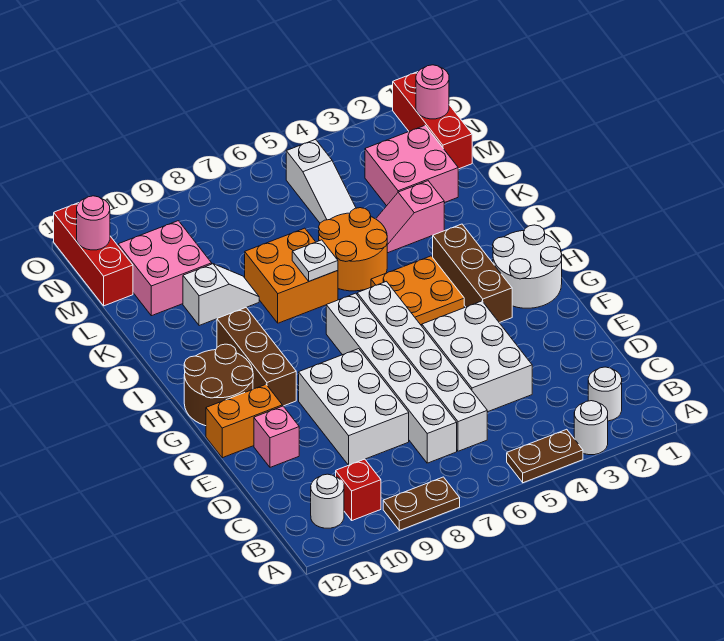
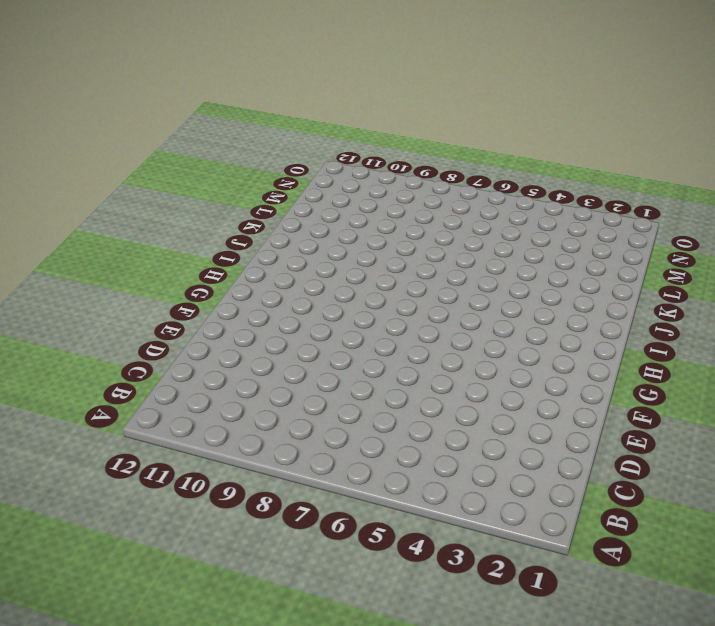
none -> white 1x1 round brick [574,401,608,455]
none -> brown 1x2 plate [507,429,583,483]
none -> brown 1x2 plate [383,477,460,530]

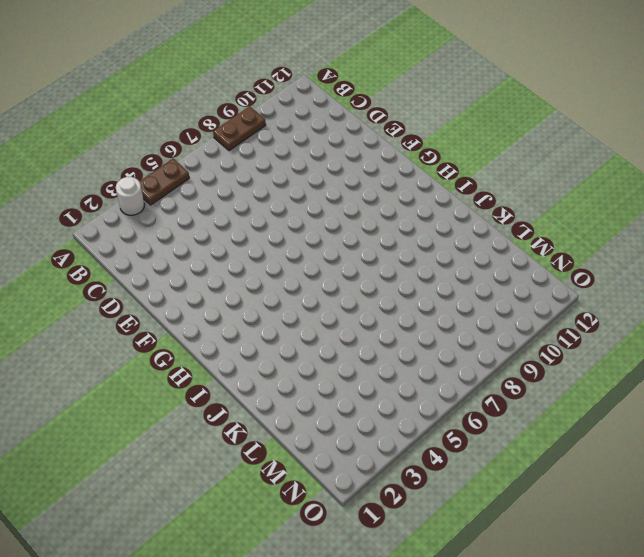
none -> white 1x1 round brick [588,367,622,421]
none -> red 1x1 brick [336,459,381,520]
none -> white 1x1 round brick [311,474,344,528]

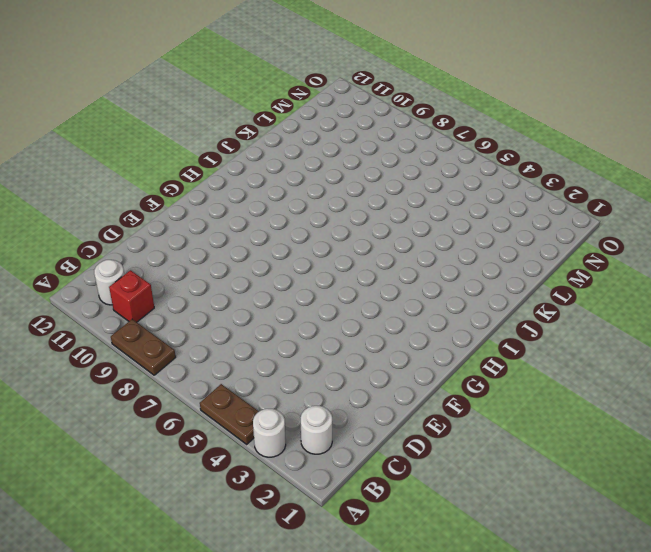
none -> white 1x6 brick [357,281,487,451]
none -> white 1x6 brick [326,293,457,463]
none -> white 2x3 brick [422,301,532,412]

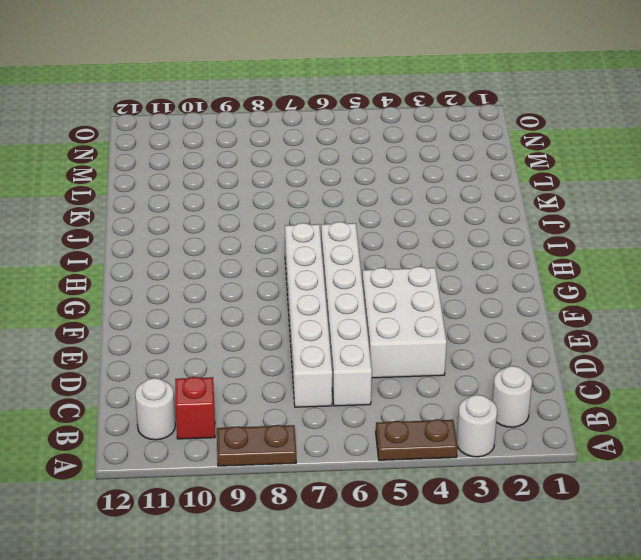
none -> white 2x3 brick [299,349,409,465]
none -> pink 1x1 brick [254,406,299,467]
none -> orange 1x2 brick [206,385,282,458]

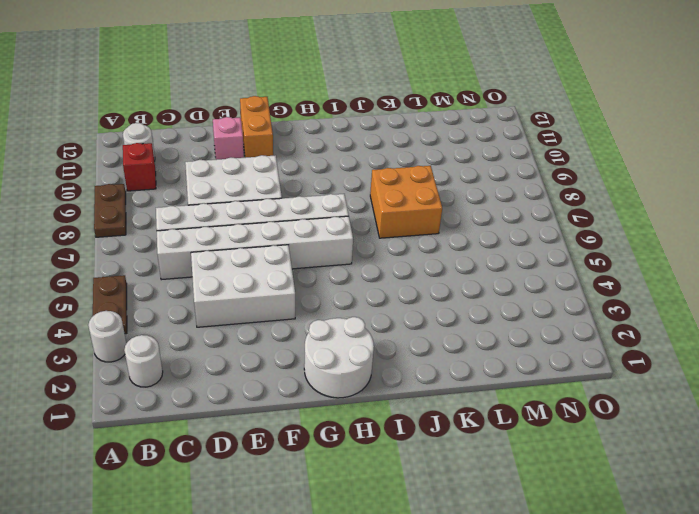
none -> brown 1x3 brick [433,224,512,323]
none -> brown 1x3 brick [217,308,296,406]
none -> brown 2x2 round brick [184,344,253,426]

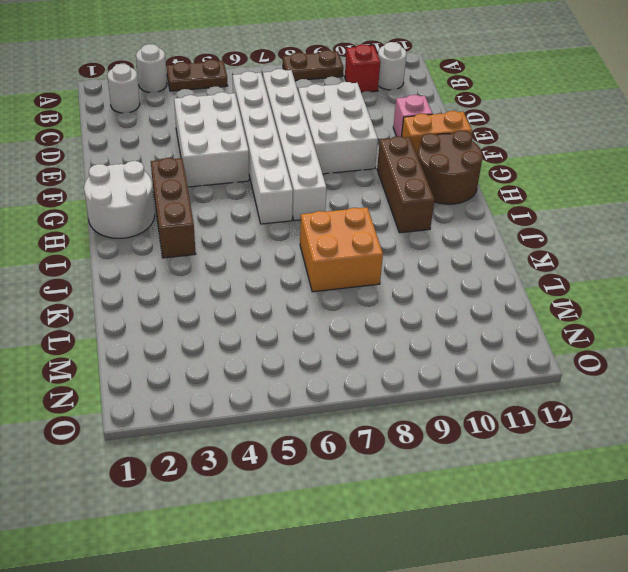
none -> orange 2x2 plate [371,256,464,325]
none -> orange 2x2 round brick [319,208,387,291]
none -> pink 1x2 slope [376,181,444,253]

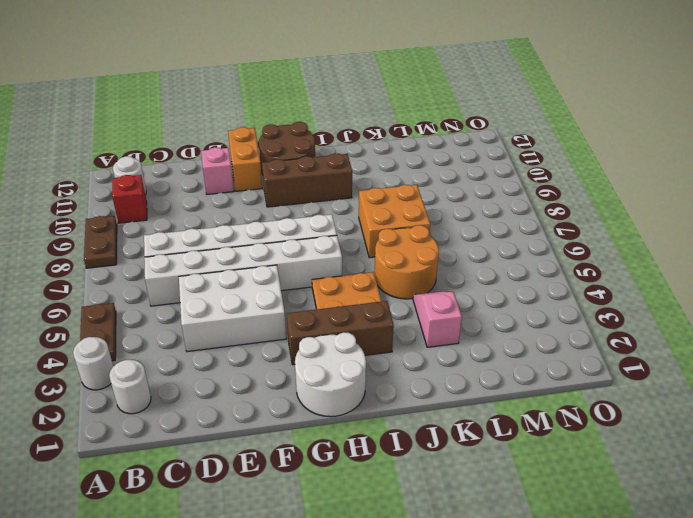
none -> white 2x3 brick [299,349,409,465]
none -> white 1x2 slope [183,264,259,326]
none -> pink 2x2 brick [365,126,458,206]

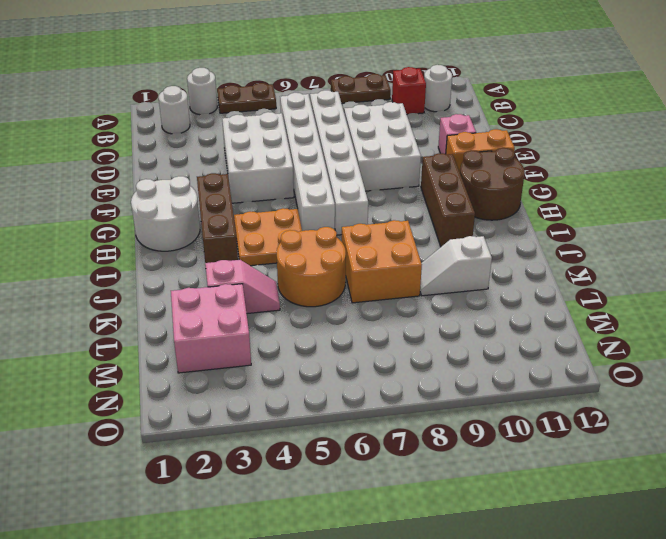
none -> white 1x3 slope [286,139,356,223]
none -> pink 2x2 brick [118,221,212,316]
none -> red 1x3 brick [393,72,472,169]

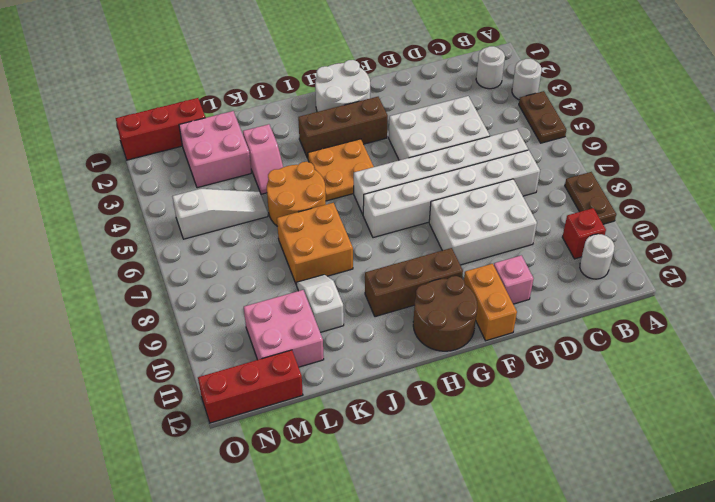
none -> white 1x1 plate [292,240,338,281]
none -> pink 1x1 round brick [416,65,449,119]
none -> pink 1x1 round brick [77,196,110,250]

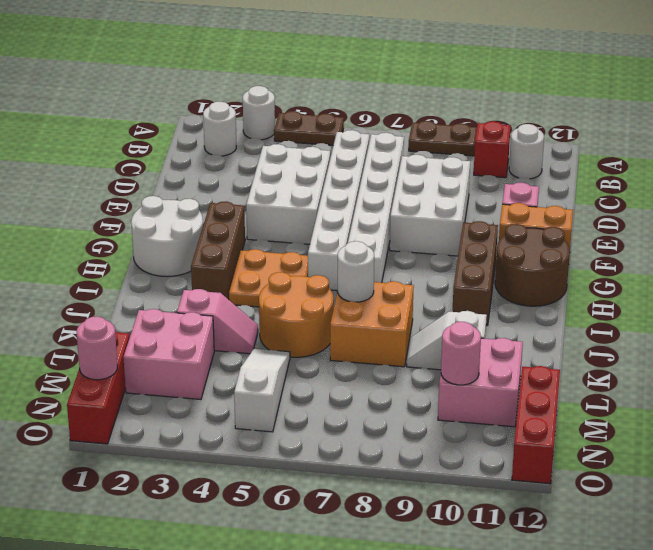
white 1x1 round brick [338,241,374,302] -> white 1x1 plate [292,240,338,281]
pink 1x1 round brick [441,322,481,385] -> pink 1x1 round brick moved to [77,196,110,250]

